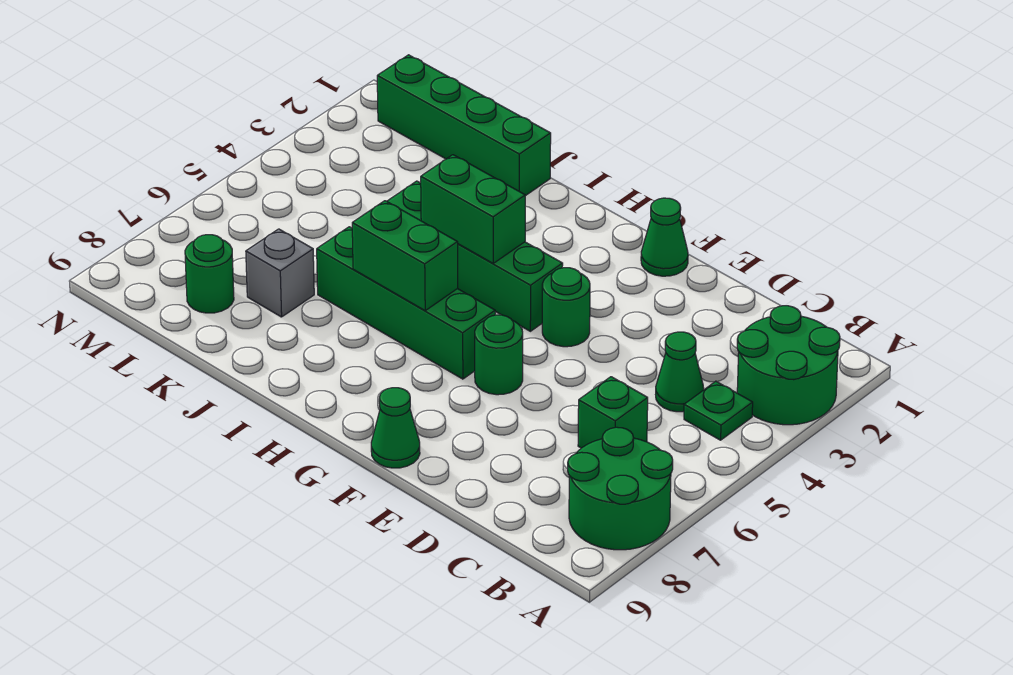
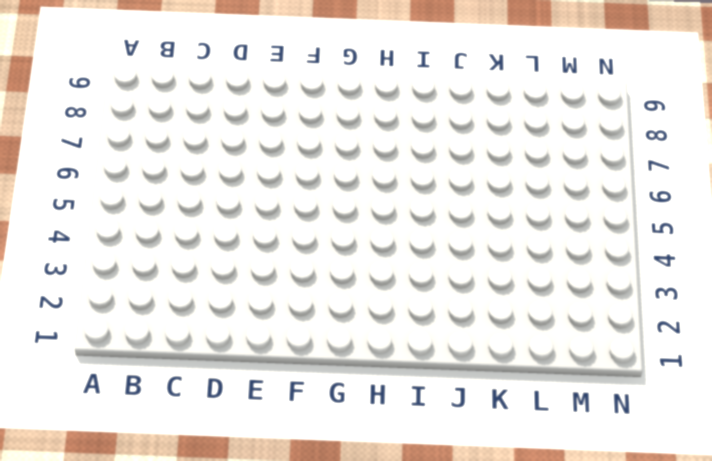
none -> green 2x2 round brick [737,306,840,425]
none -> green 2x2 round brick [568,427,673,550]
none -> green 1x1 plate [684,381,753,440]

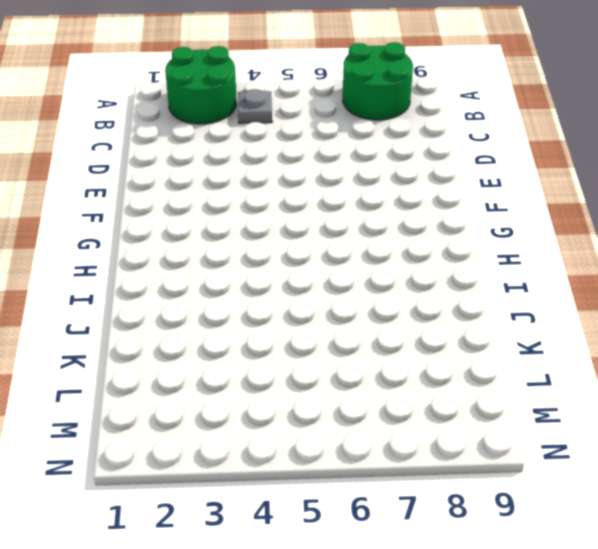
grey 1x1 plate [238,89,272,123] -> green 1x1 plate [684,381,753,440]
none -> green 1x1 cone [656,332,704,412]
none -> green 1x1 brick [578,377,648,448]
none -> green 1x1 cone [641,198,688,276]

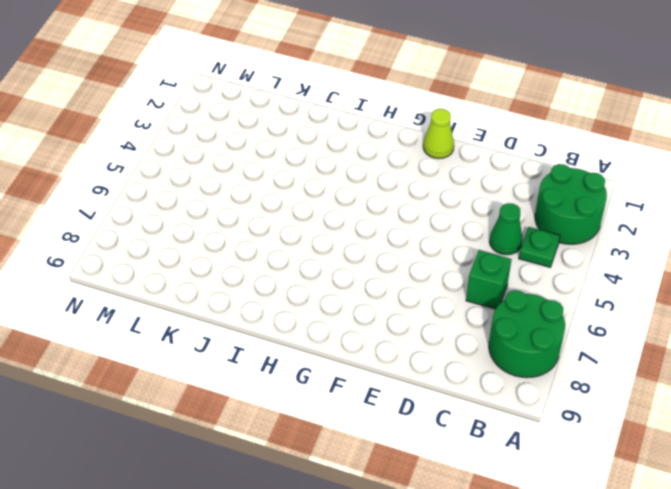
lime 1x1 cone [423,109,454,159] -> green 1x1 cone [641,198,688,276]
none -> green 1x1 round brick [542,268,590,347]
none -> green 1x1 round brick [475,315,523,395]
none -> green 1x1 cone [371,388,420,468]

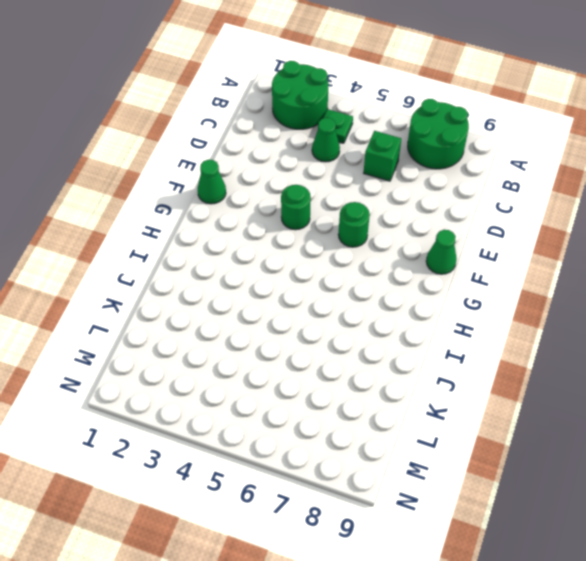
none -> green 1x4 brick [387,181,563,331]
none -> green 1x4 brick [317,227,495,379]
none -> green 1x4 brick [377,55,551,196]

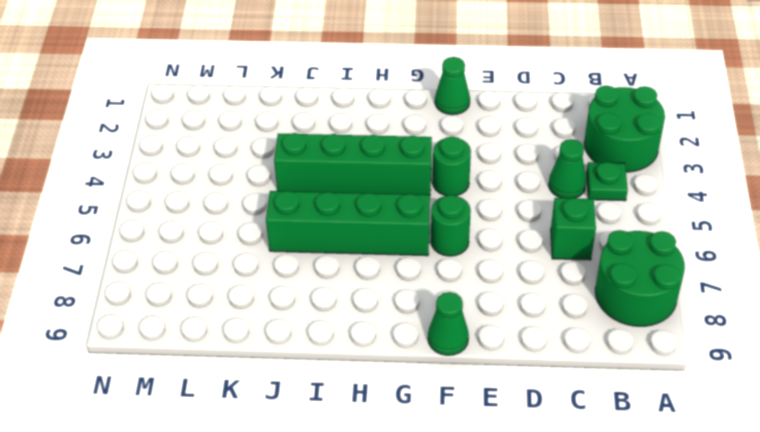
none -> green 1x4 brick [377,55,551,196]
none -> grey 1x1 brick [246,229,314,317]
none -> green 1x1 round brick [185,235,234,313]

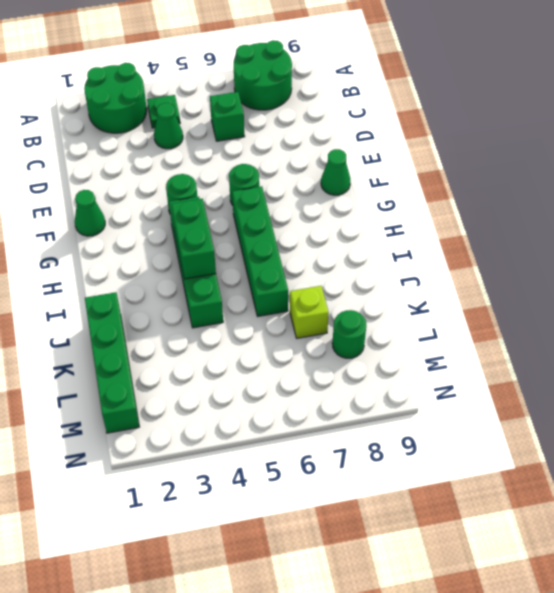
lime 1x1 brick [290,286,329,338] -> grey 1x1 brick [246,229,314,317]
none -> green 1x2 brick [352,201,458,311]

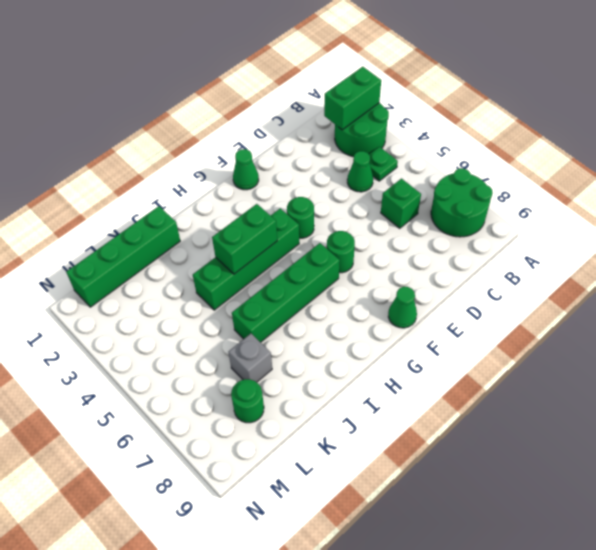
green 1x2 brick [324,67,381,130] -> green 1x2 brick moved to [352,201,458,311]

